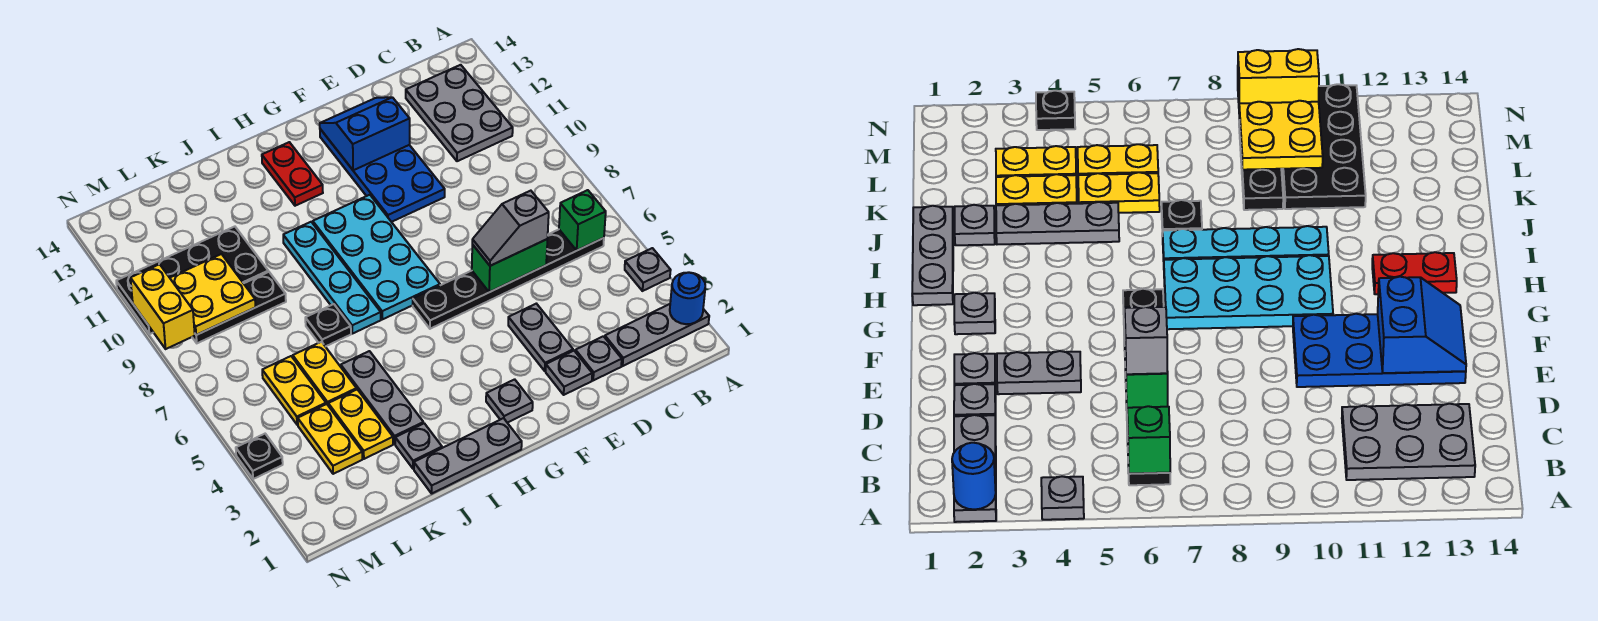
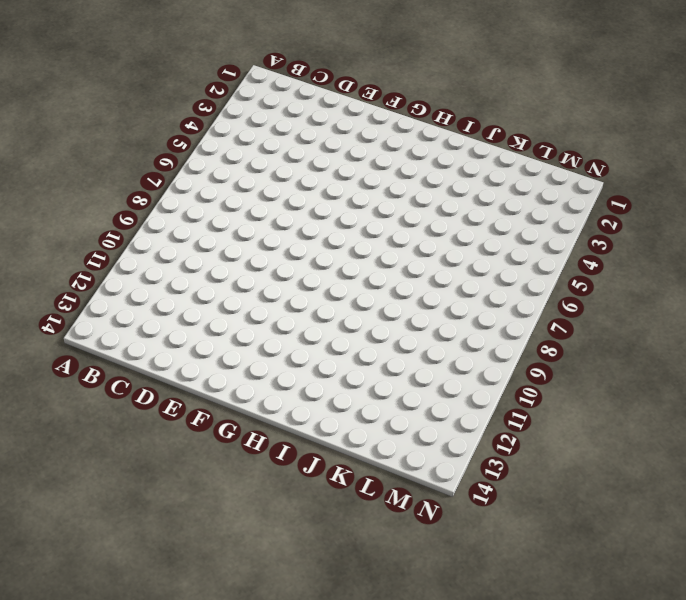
none -> grey 1x3 plate [605,304,709,366]
none -> grey 1x1 plate [625,248,671,291]
none -> black 1x6 plate [413,230,604,329]
none -> grey 2x3 plate [406,65,513,161]

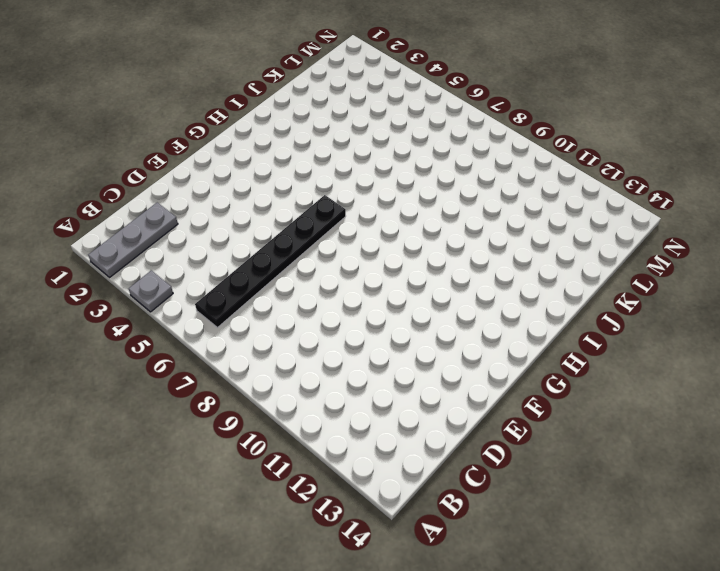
none -> grey 2x3 plate [406,65,513,161]
none -> grey 1x1 plate [575,336,622,380]
none -> grey 1x1 plate [546,351,592,395]
none -> grey 1x2 plate [508,304,573,371]

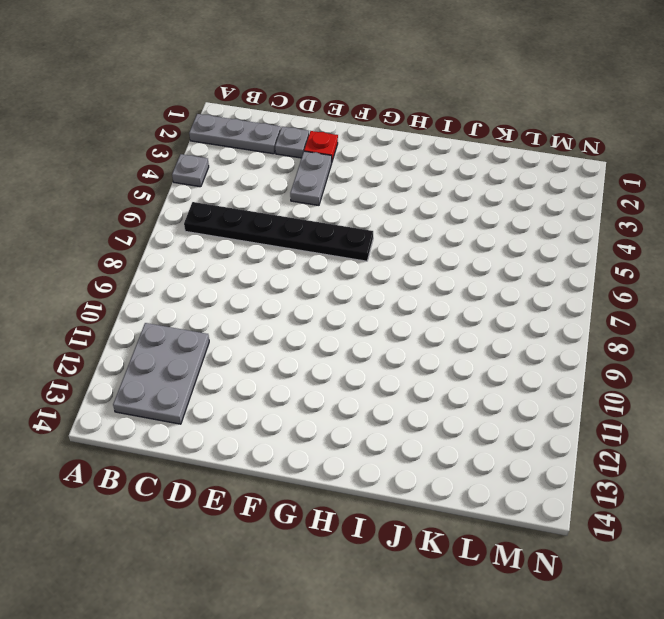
red 1x1 plate [304,131,338,161] -> grey 1x1 plate [546,351,592,395]
none -> blue 2x4 plate [320,129,445,222]
none -> grey 1x1 plate [486,379,533,423]
none -> cyan 2x4 plate [313,195,440,319]
none -> grey 1x3 plate [414,418,522,493]

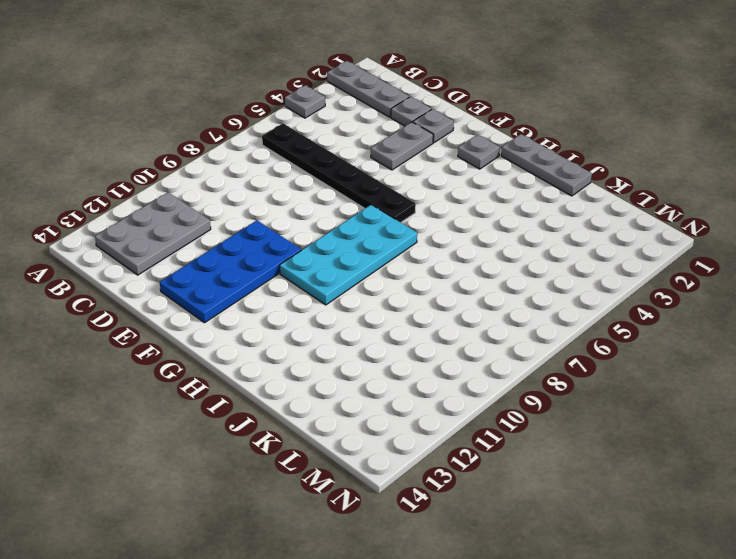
none -> red 1x2 plate [262,142,323,206]
none -> cyan 1x4 plate [283,222,381,334]
none -> grey 1x1 plate [395,423,442,469]
none -> grey 1x3 plate [341,351,423,444]

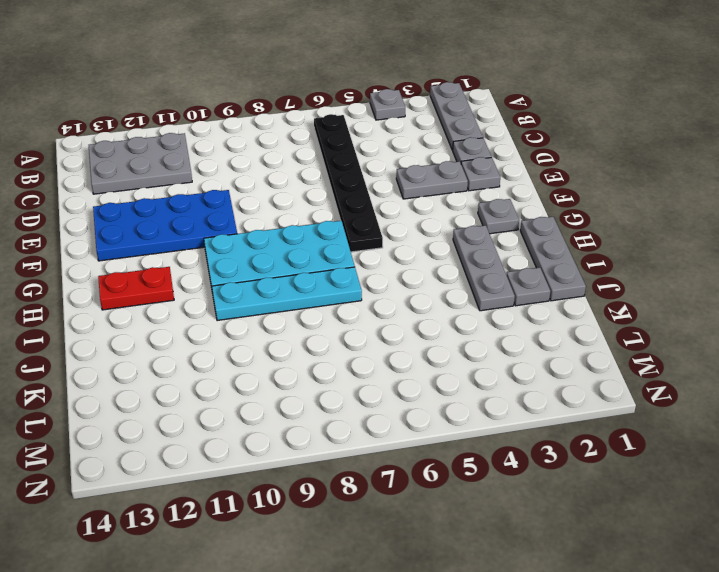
grey 1x3 plate [453,225,515,311] -> grey 1x3 plate turned to [341,351,423,444]
none -> black 1x1 plate [305,304,351,347]
none -> yellow 1x2 plate [328,390,393,459]
none -> yellow 1x2 plate [293,342,356,405]
none -> black 1x3 plate [192,272,286,343]

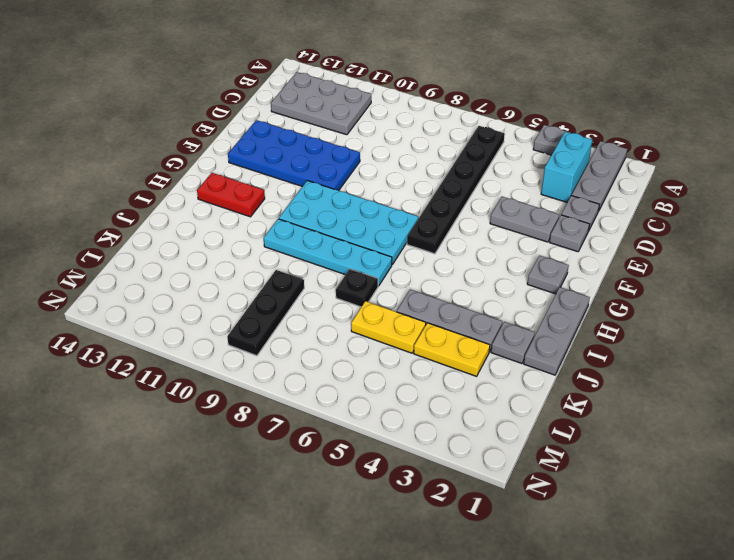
cyan 1x2 brick [541,132,592,202] -> none
none -> black 2x4 plate [116,227,268,334]
none -> yellow 1x2 plate [298,404,362,474]
none -> yellow 1x2 plate [262,356,326,425]
none -> black 1x1 plate [236,434,283,479]

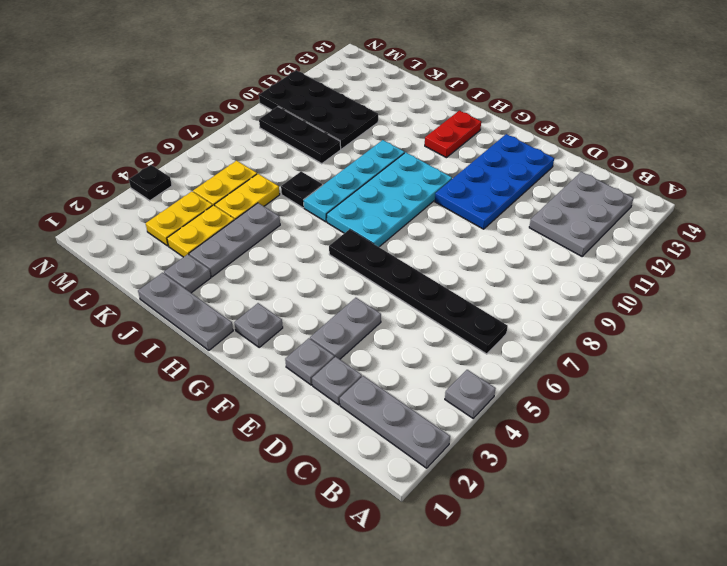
none -> blue 1x1 round brick [670,272,705,324]
none -> green 1x1 brick [559,190,606,250]
none -> green 1x2 brick [472,239,547,292]
none -> blue 2x2 slope [320,97,410,170]

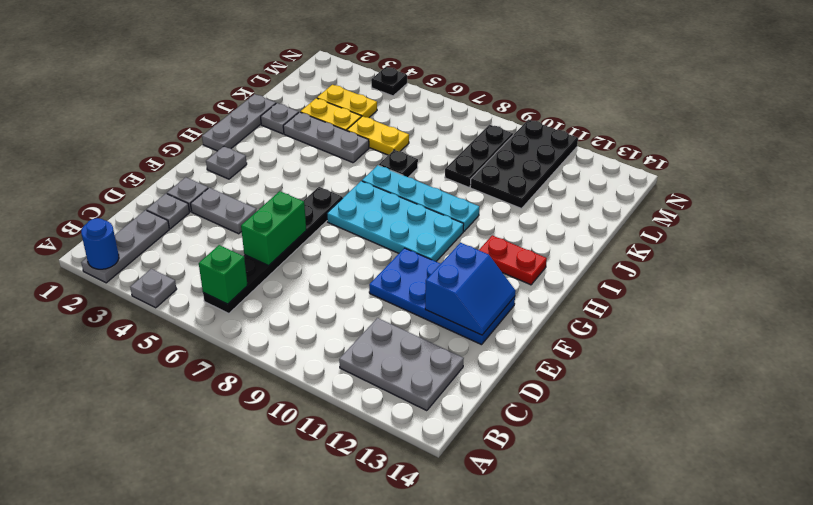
none -> yellow 1x2 plate [262,356,326,425]
none -> yellow 2x2 plate [170,254,255,335]
none -> yellow 1x2 brick [131,264,195,349]
none -> grey 1x2 slope [472,191,549,266]

